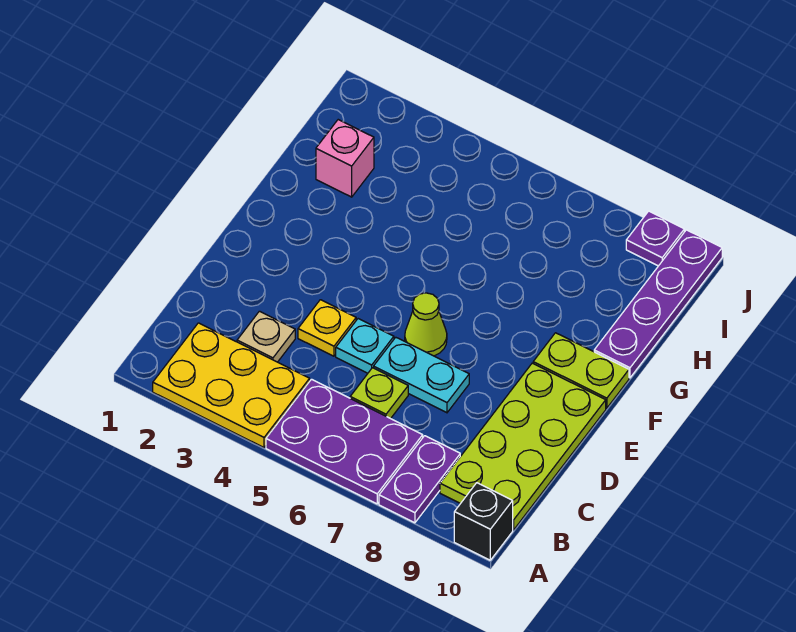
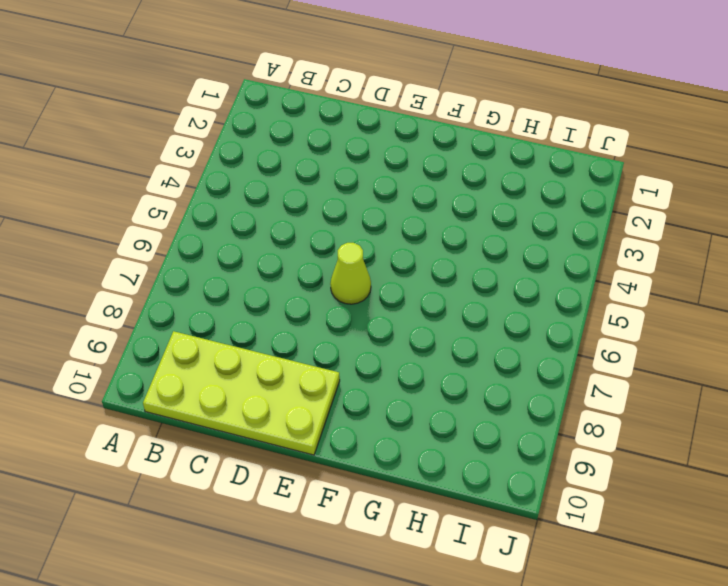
none -> yellow 2x3 plate [153,323,310,447]
none -> purple 2x3 plate [266,379,423,504]
none -> purple 1x2 plate [379,436,460,523]

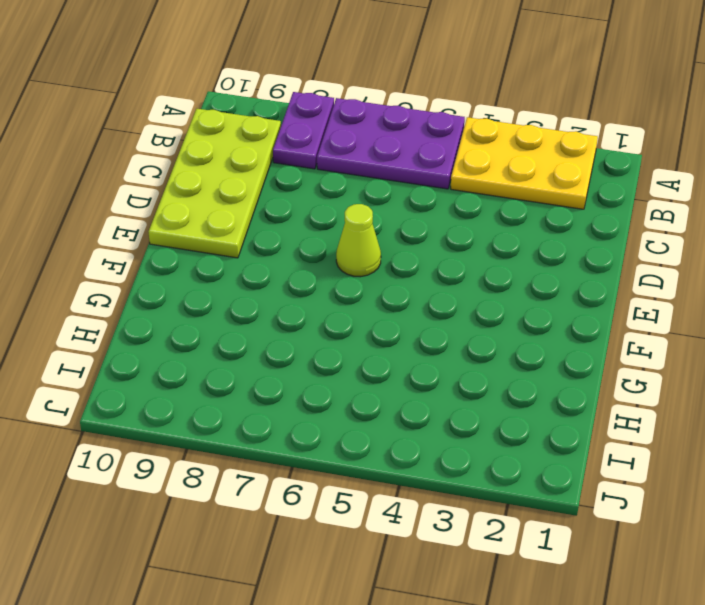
none -> black 1x1 brick [454,483,513,560]
none -> tan 1x1 plate [237,311,295,362]
none -> lime 1x1 plate [350,368,408,419]

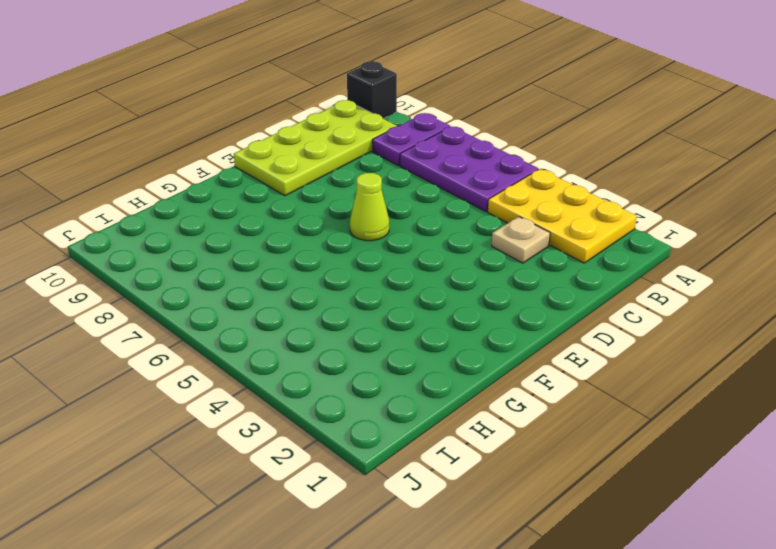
none -> lime 1x1 plate [350,368,408,419]
none -> yellow 1x1 plate [298,300,356,356]
none -> cyan 1x1 plate [336,319,394,373]

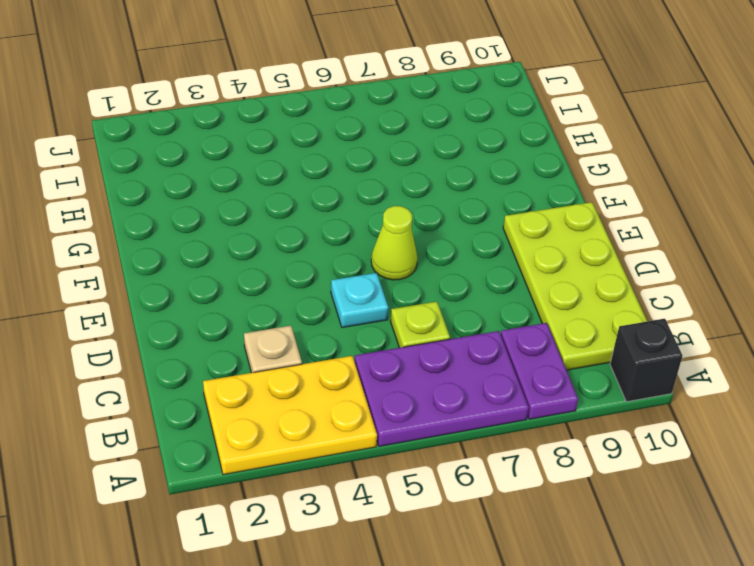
none -> yellow 1x1 plate [298,300,356,356]
none -> cyan 1x2 plate [374,337,469,413]
none -> lime 1x2 plate [533,333,629,408]

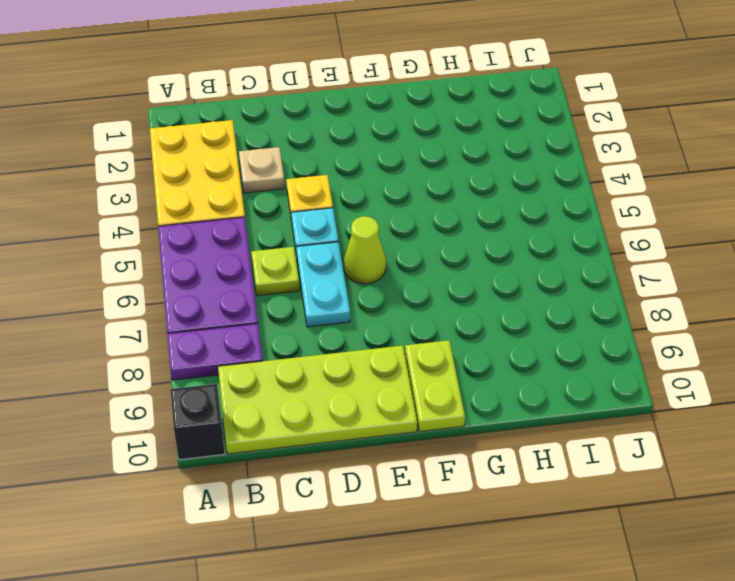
none -> purple 1x4 plate [594,230,722,378]
none -> pink 1x1 brick [316,120,374,197]
none -> purple 1x1 plate [626,211,684,266]

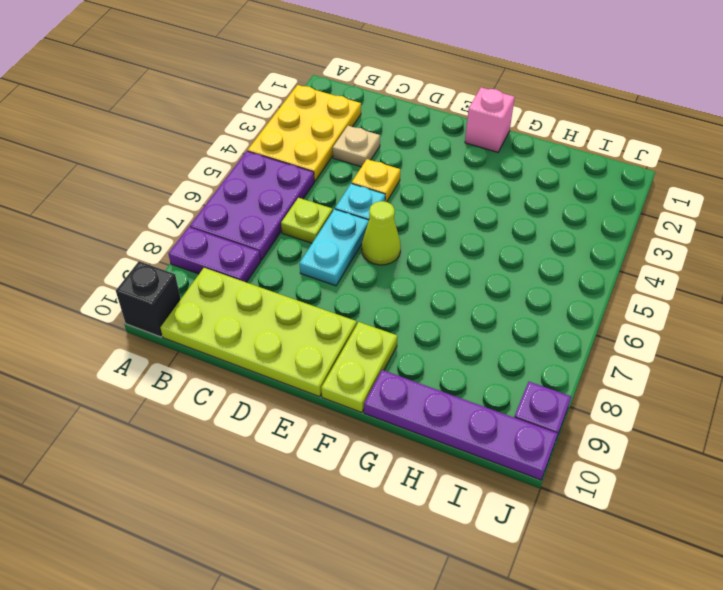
pink 1x1 brick [465,87,515,152] -> pink 1x1 brick moved to [316,120,374,197]

